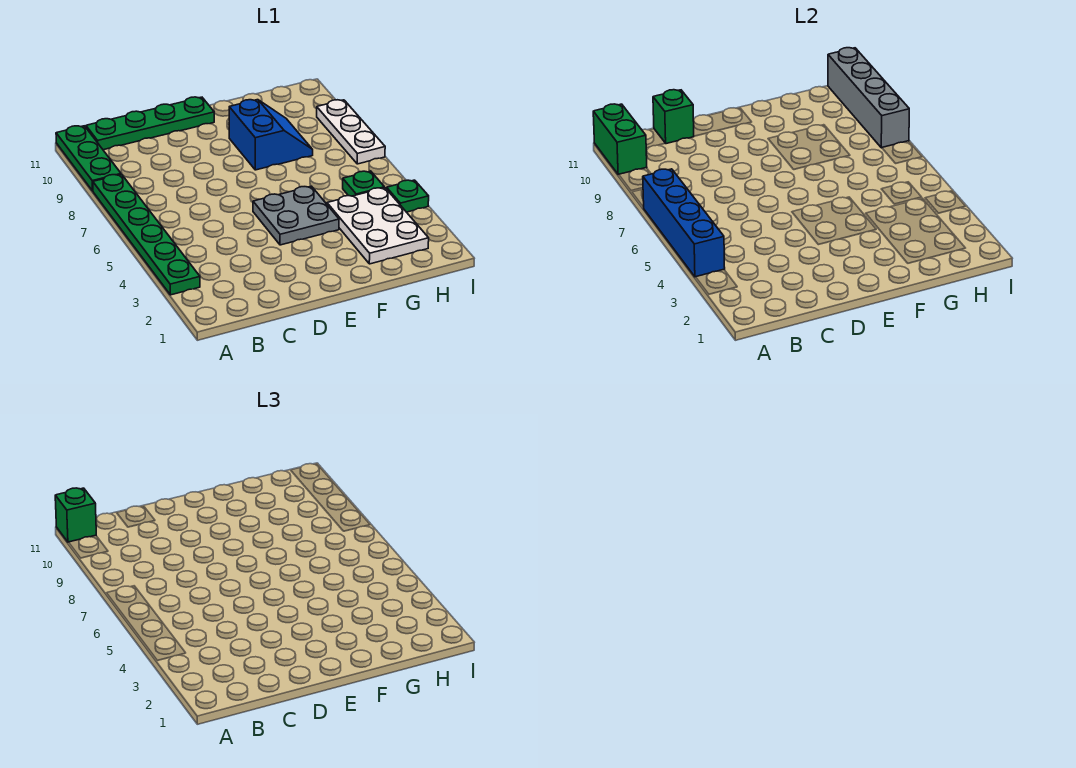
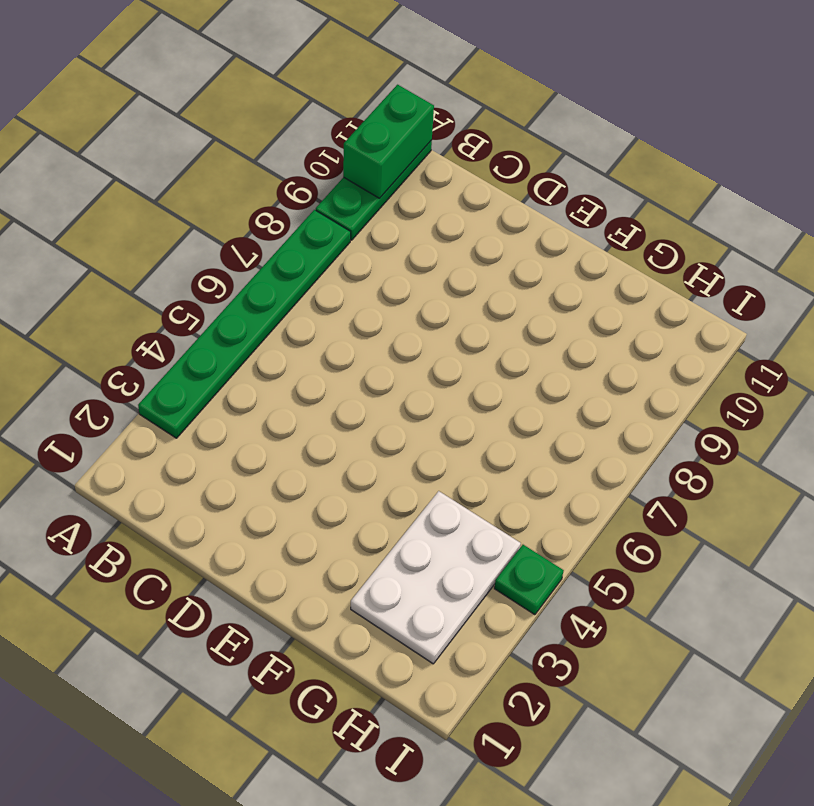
none -> green 1x4 plate [86,97,214,150]
none -> grey 2x2 plate [253,186,339,245]
none -> blue 2x2 slope [229,100,313,170]

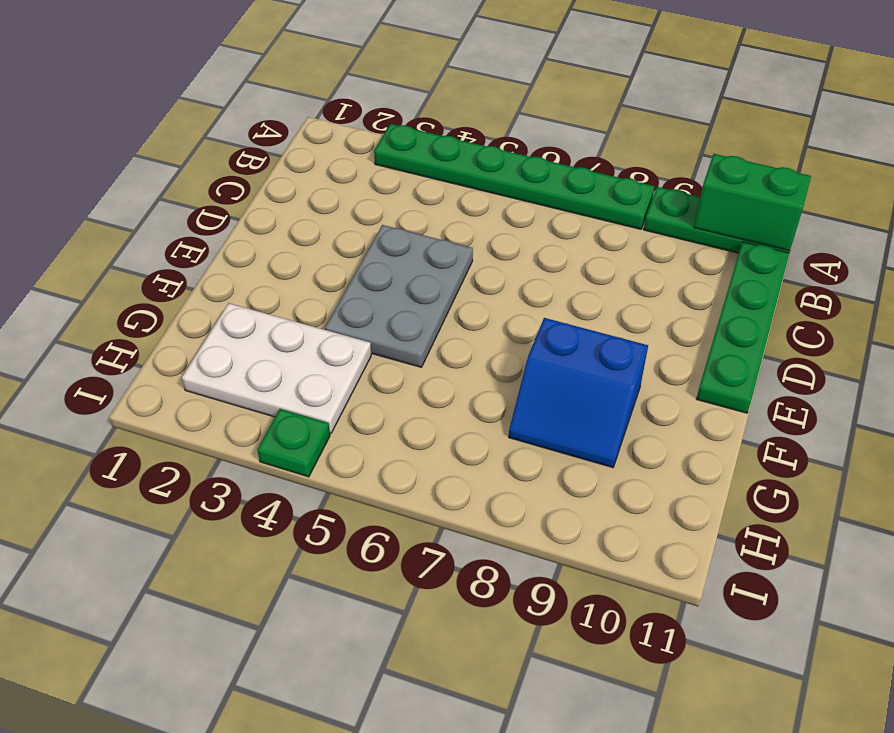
grey 2x3 plate [325,225,473,367] -> grey 2x2 plate [253,186,339,245]
none -> green 1x1 plate [343,171,384,196]
none -> white 1x3 plate [317,100,385,164]
none -> blue 1x4 brick [643,169,725,277]

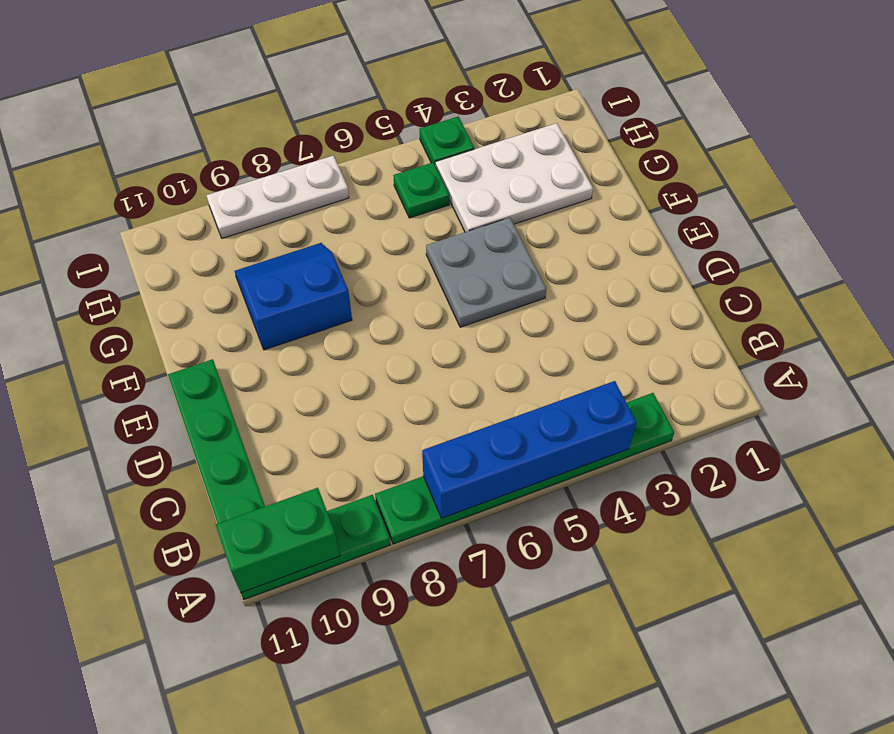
none -> green 1x1 brick [653,90,694,144]
none -> grey 1x4 brick [828,48,909,148]
none -> green 1x1 brick [55,488,96,542]

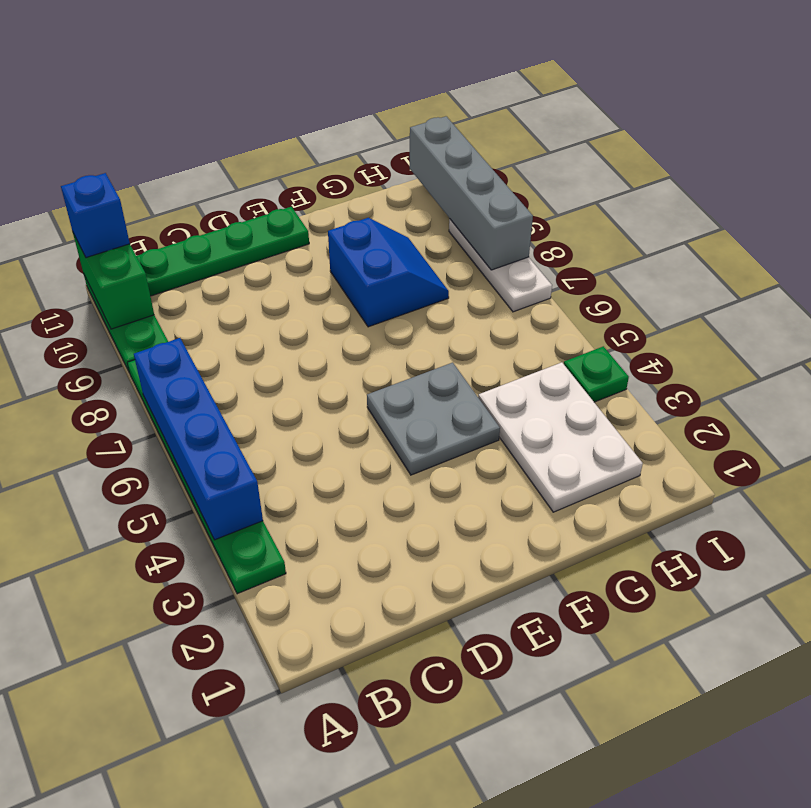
blue 1x1 brick [61,173,130,258] -> green 1x1 brick [55,488,96,542]
none -> green 1x1 plate [343,171,384,196]
none -> green 1x1 brick [653,90,694,144]

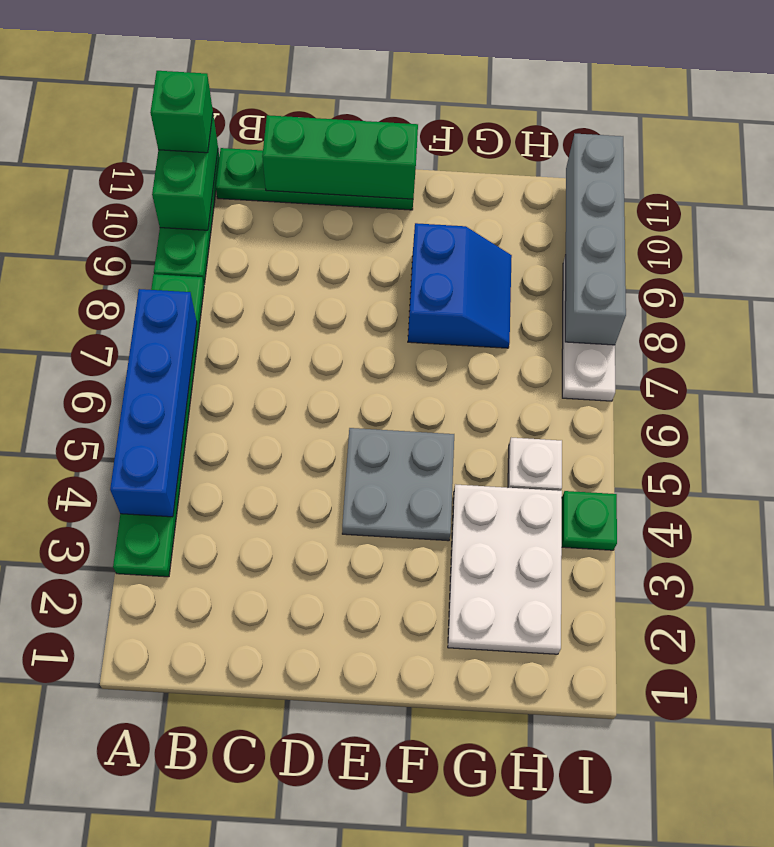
green 1x3 brick [262,115,418,199] -> green 1x1 brick [653,90,694,144]
white 1x1 plate [508,438,562,491] -> green 1x1 plate [343,171,384,196]

